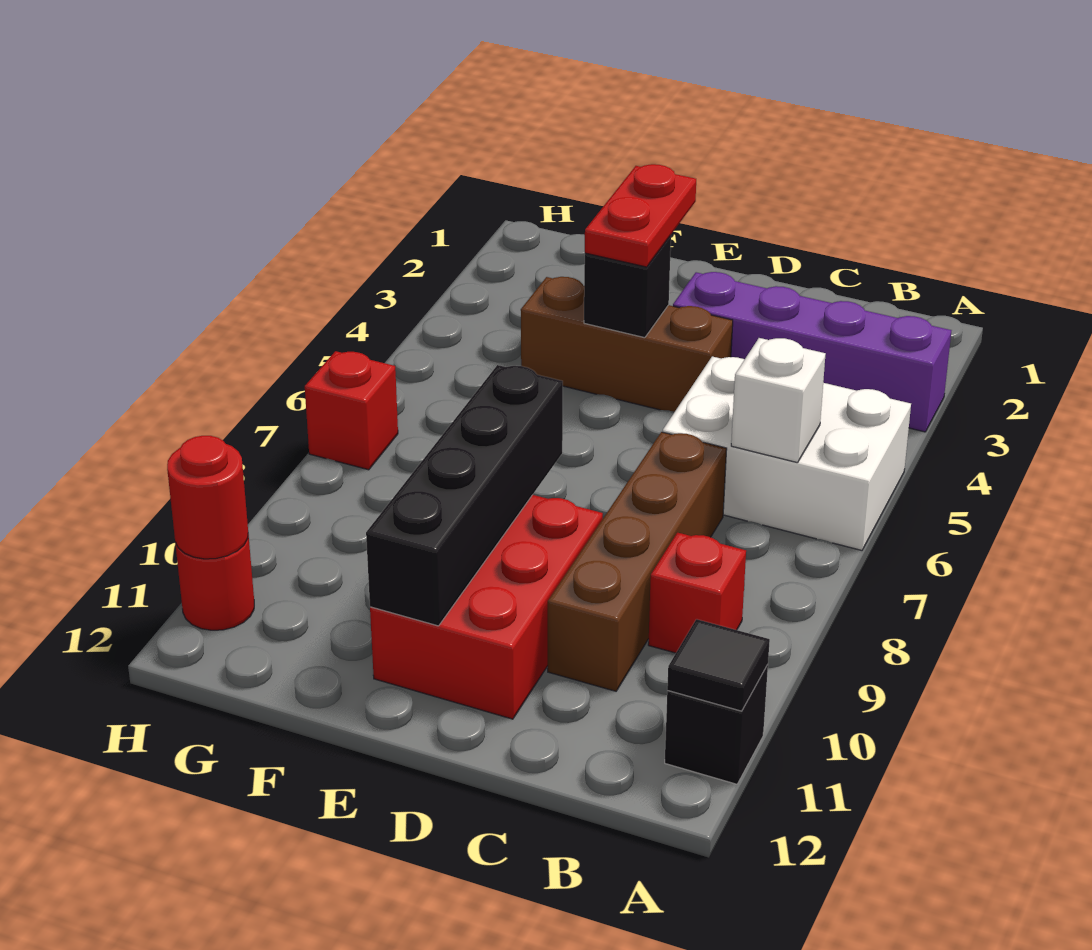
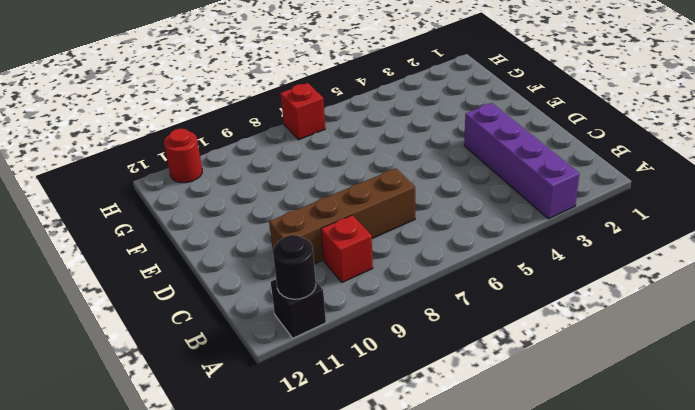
black 1x1 round brick [273,235,316,299] -> black 1x1 tile [667,619,770,711]
none -> white 2x3 brick [663,356,911,550]
none -> brown 1x3 brick [521,277,733,412]
none -> red 2x3 brick [370,495,603,719]

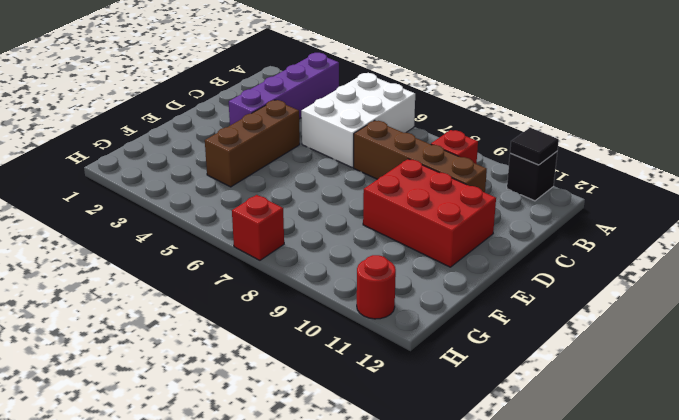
none -> white 1x1 brick [731,338,826,463]
none -> black 1x1 brick [584,235,671,338]
none -> black 1x4 brick [366,365,563,626]

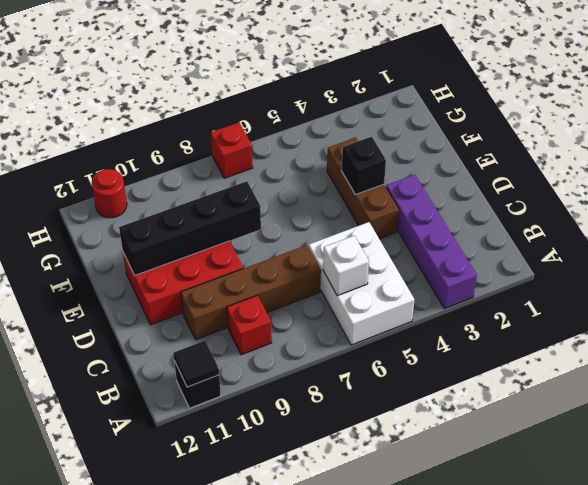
none -> red 1x1 round brick [167,436,248,559]
none -> red 1x2 plate [585,164,696,267]

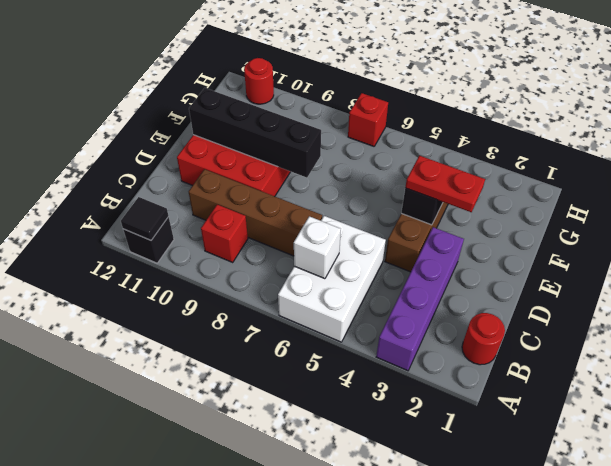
red 1x1 round brick [462,313,505,365] -> red 1x1 round brick moved to [167,436,248,559]

